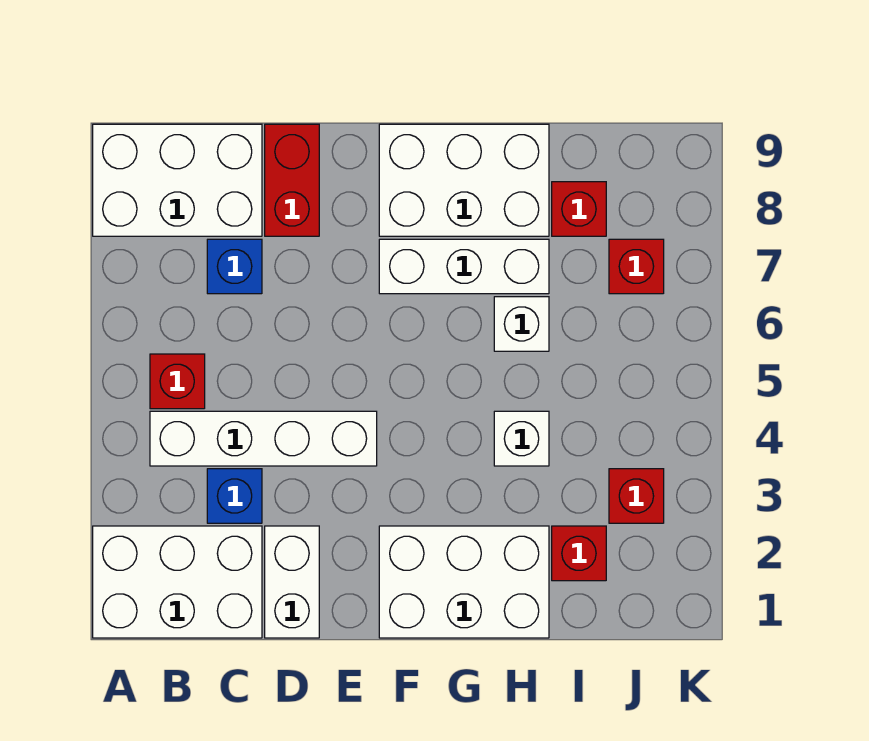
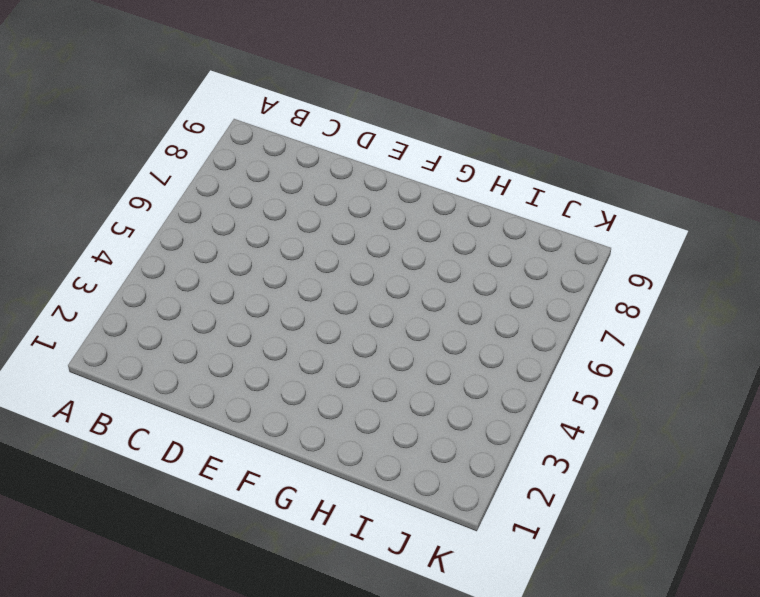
none -> white 2x3 brick [93,526,262,638]
none -> white 2x3 brick [93,124,262,236]
none -> white 1x4 brick [150,411,377,466]

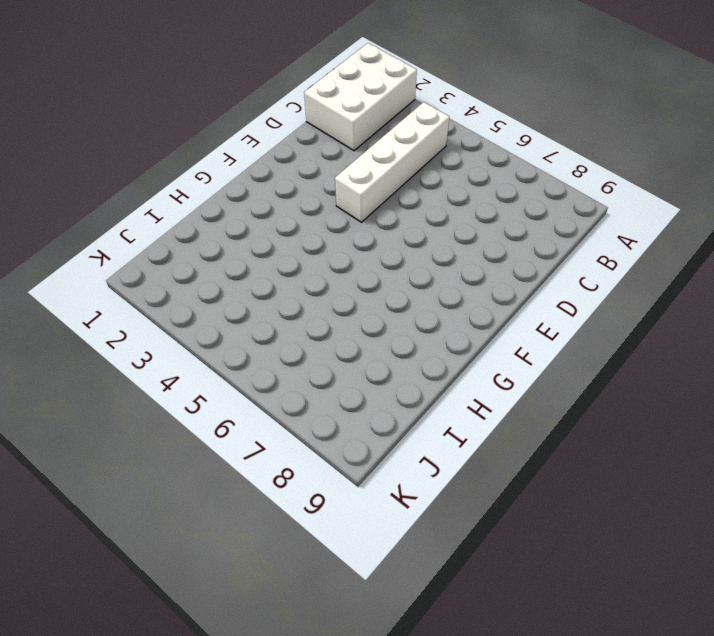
none -> white 2x3 brick [93,124,262,236]
none -> red 1x1 brick [150,354,205,409]
none -> blue 1x1 brick [207,469,262,523]

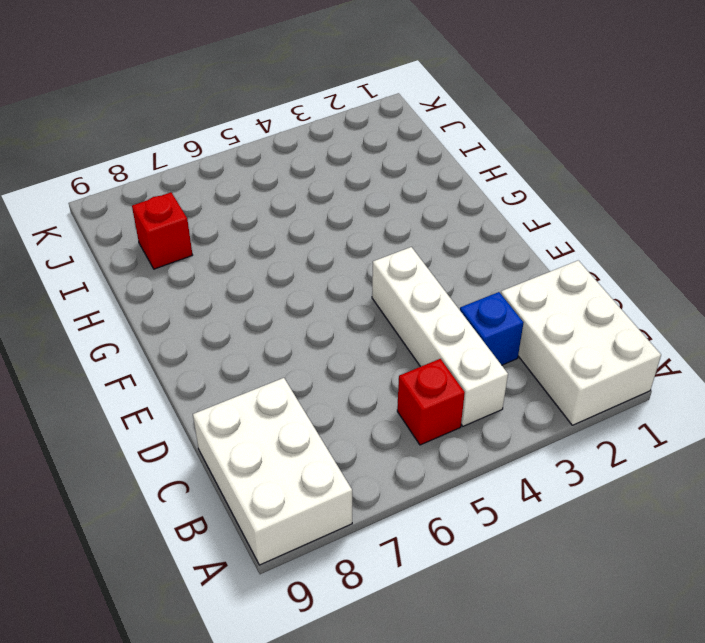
none -> blue 1x1 brick [207,239,262,294]
none -> white 1x2 brick [265,526,319,638]
none -> red 1x2 brick [265,124,319,236]

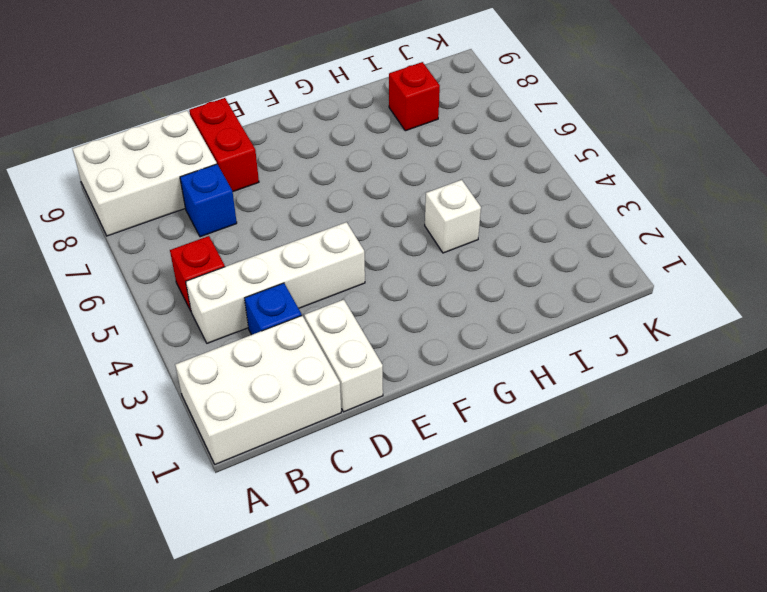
none -> white 2x3 brick [379,526,549,638]
none -> white 1x3 brick [379,239,549,294]
none -> white 2x3 brick [379,124,549,236]

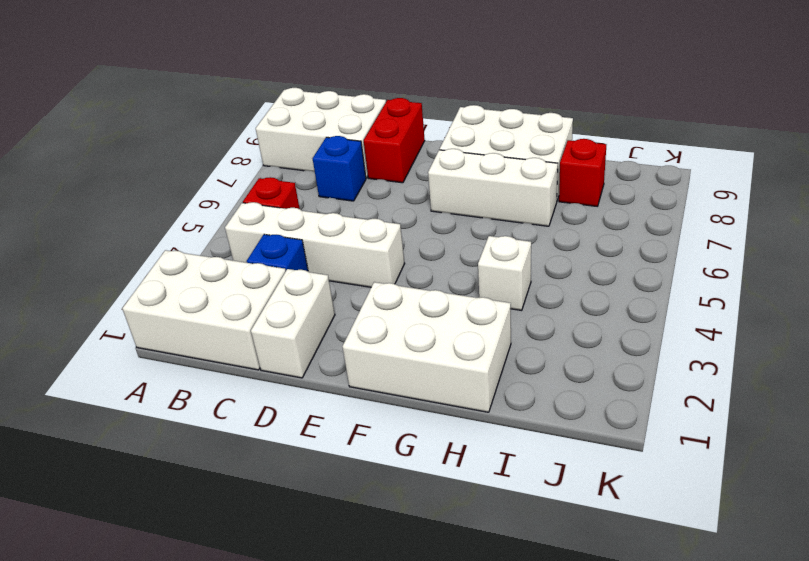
none -> white 1x1 brick [494,297,549,351]
none -> red 1x1 brick [552,526,606,581]
none -> red 1x1 brick [609,469,664,523]

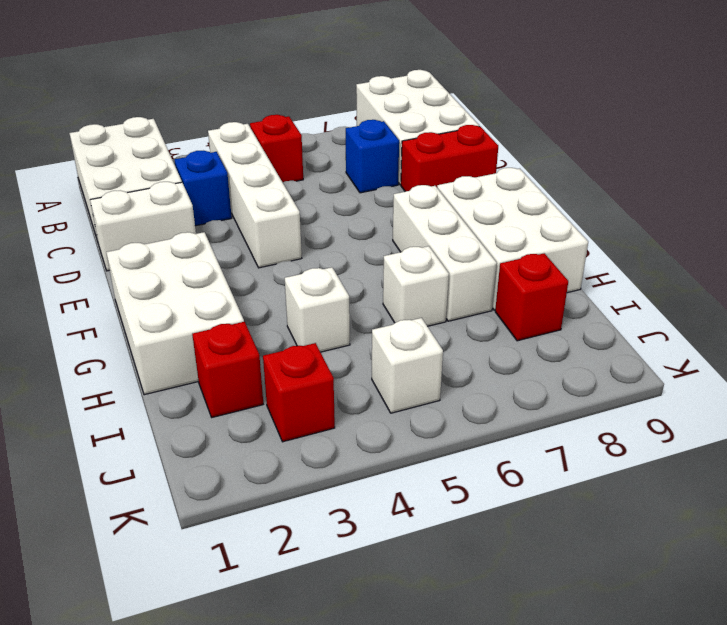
white 1x1 brick [372,318,443,413] -> none
none -> red 1x1 brick [609,239,664,294]

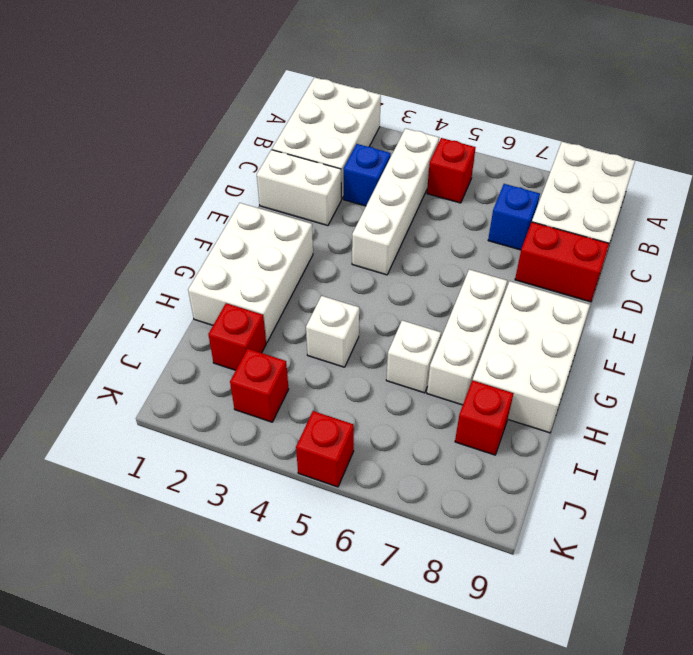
red 1x1 brick [296,411,354,487] -> red 1x1 brick moved to [609,239,664,294]

